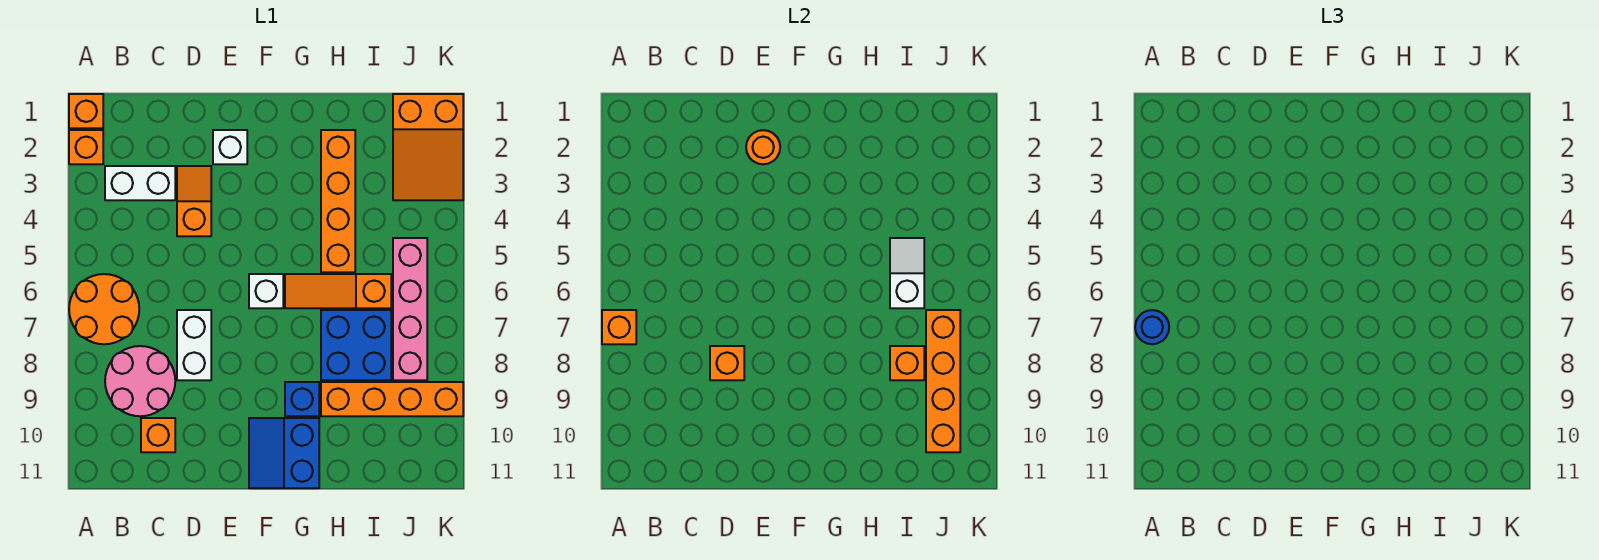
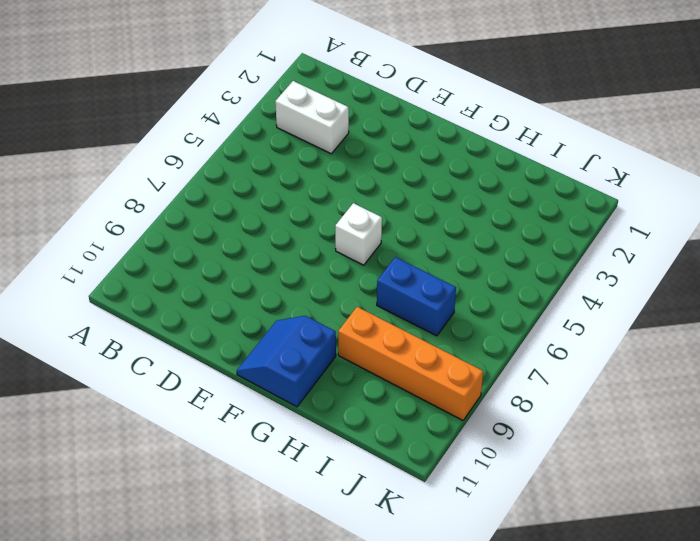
blue 1x2 brick [377,257,456,336] -> blue 2x2 brick [321,310,391,380]
none -> orange 1x1 brick [69,94,103,128]
none -> orange 1x1 brick [69,130,103,164]
none -> orange 2x2 round brick [69,274,139,344]

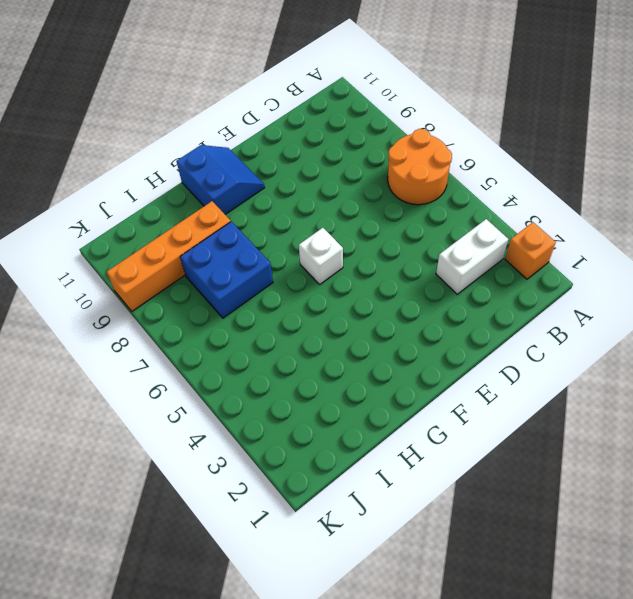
none -> orange 1x1 brick [69,94,103,128]
none -> pink 2x2 round brick [105,346,175,416]
none -> orange 1x1 brick [141,418,175,452]

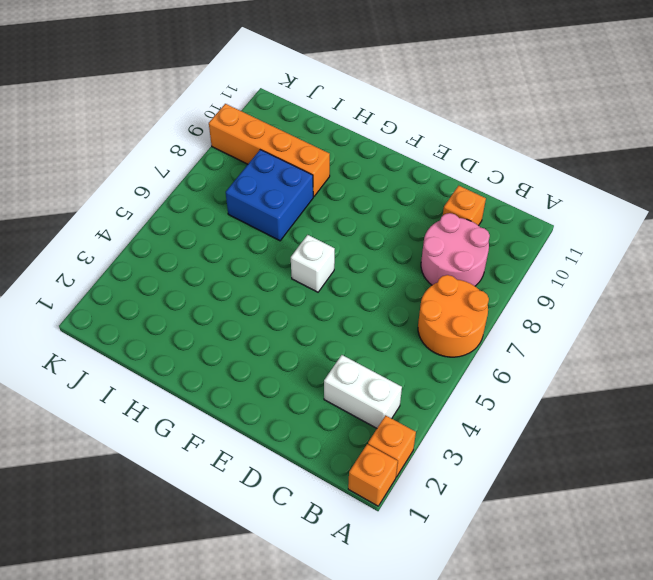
none -> orange 1x2 slope [177,166,211,236]
none -> white 1x2 brick [177,310,211,380]
none -> white 1x1 brick [213,130,247,164]

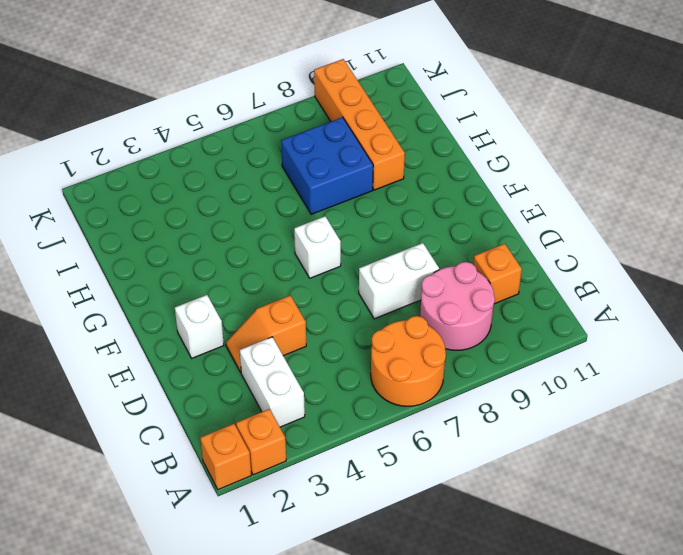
none -> blue 2x2 slope [249,418,319,488]
none -> orange 1x3 slope [285,274,391,308]
none -> blue 1x1 brick [285,382,319,416]

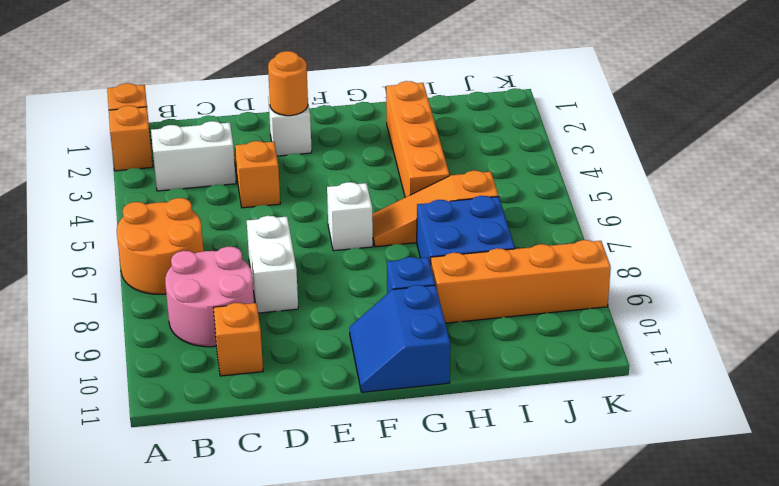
none -> orange 2x3 slope [393,94,463,200]
none -> pink 1x4 brick [393,238,427,380]
none -> orange 1x1 brick [602,310,636,344]

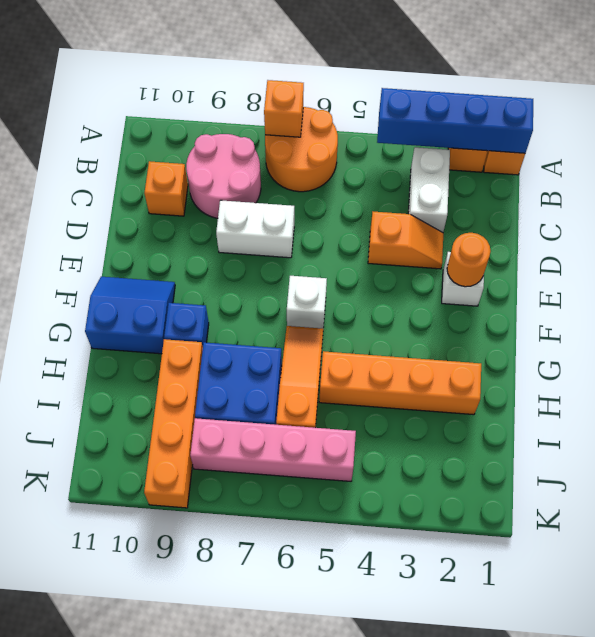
blue 1x4 brick [377,88,533,153] -> none
none -> orange 2x3 slope [393,94,463,200]
none -> orange 1x1 brick [710,346,744,380]
none -> white 1x2 slope [890,238,924,308]

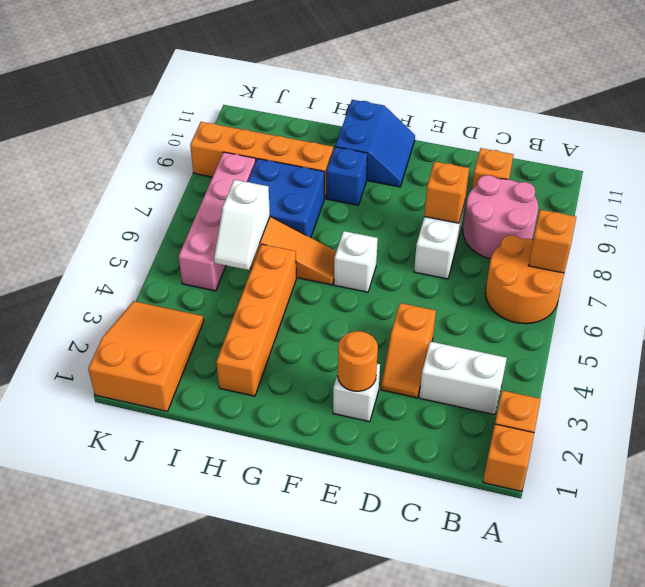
none -> orange 1x1 brick [890,346,924,380]
none -> orange 1x4 brick [926,310,960,452]
none -> blue 1x1 round brick [1135,310,1169,344]

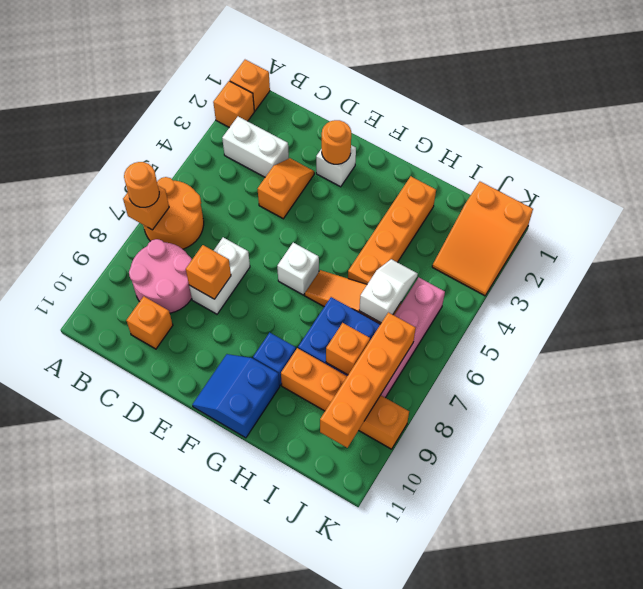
orange 1x1 round brick [124,162,159,207] -> blue 1x1 round brick [1135,310,1169,344]

